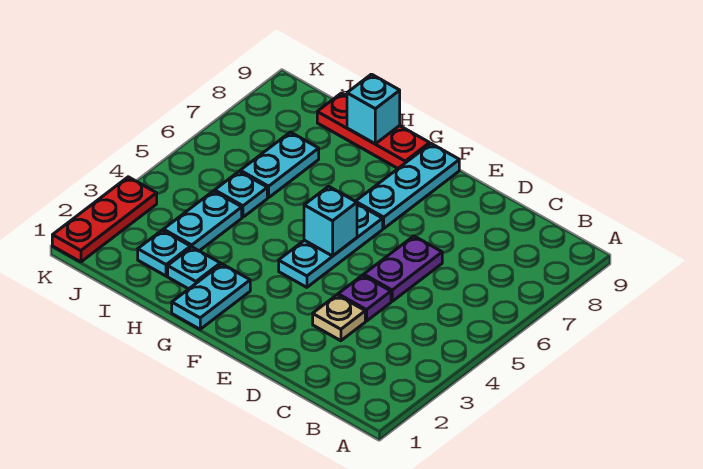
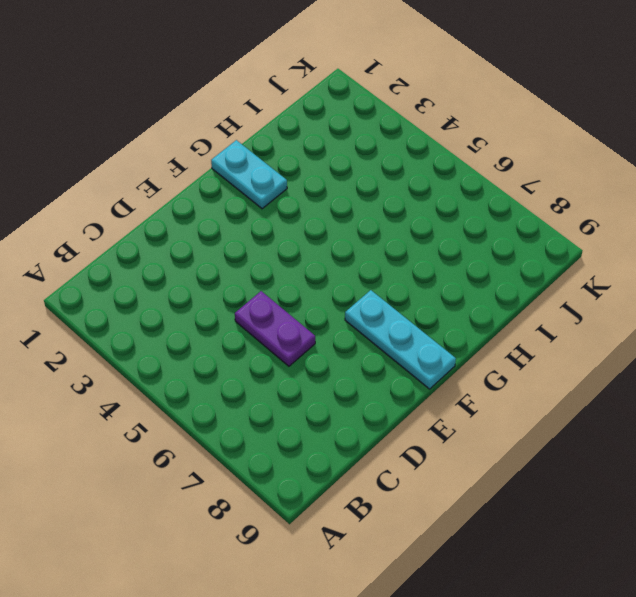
none -> tan 1x1 plate [313,295,365,341]
none -> purple 1x1 plate [338,275,391,321]
none -> cyan 1x3 plate [279,204,383,287]

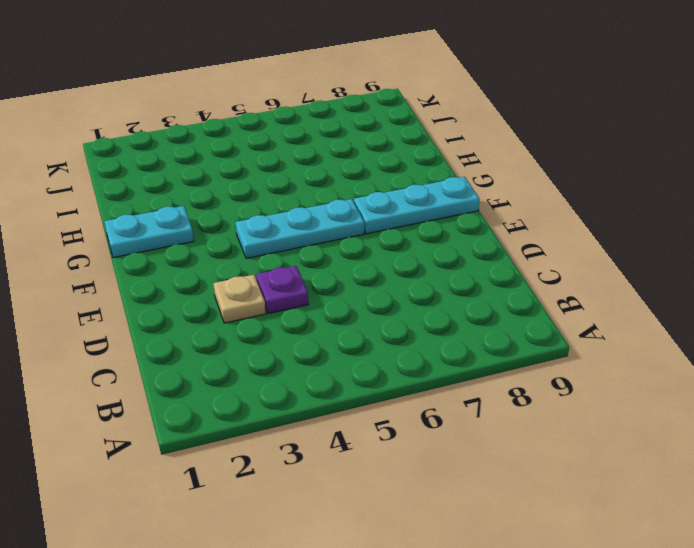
none -> purple 1x2 plate [364,236,442,301]
none -> red 1x3 plate [317,93,430,168]
none -> cyan 1x1 plate [168,247,220,289]

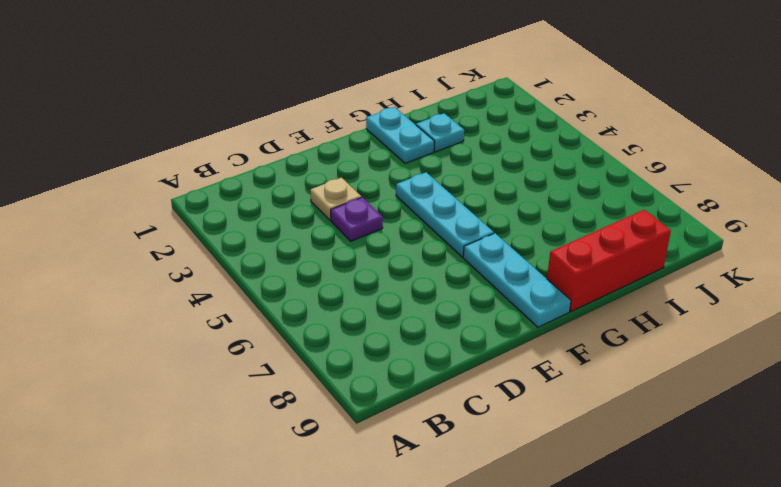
red 1x3 brick [547,210,671,312] -> red 1x3 plate [317,93,430,168]
none -> purple 1x2 plate [364,236,442,301]
none -> cyan 1x1 plate [138,230,191,276]
none -> cyan 1x2 plate [163,191,242,251]

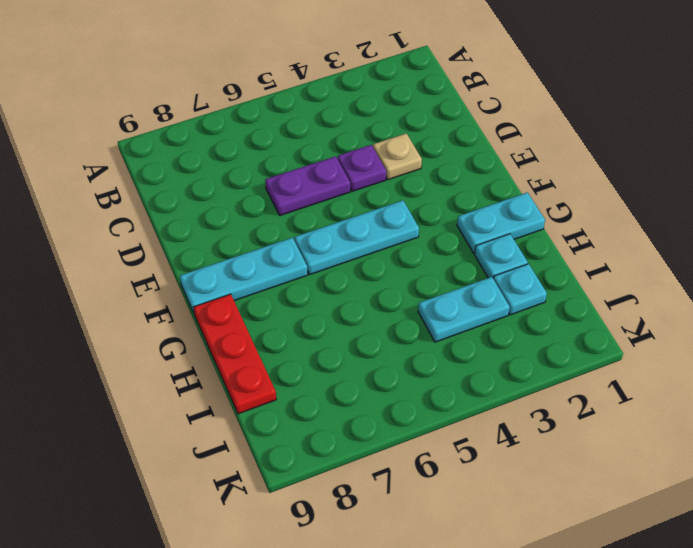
none -> cyan 1x1 plate [215,171,267,217]
none -> cyan 1x2 plate [240,132,319,198]
none -> red 1x3 plate [52,177,157,262]

